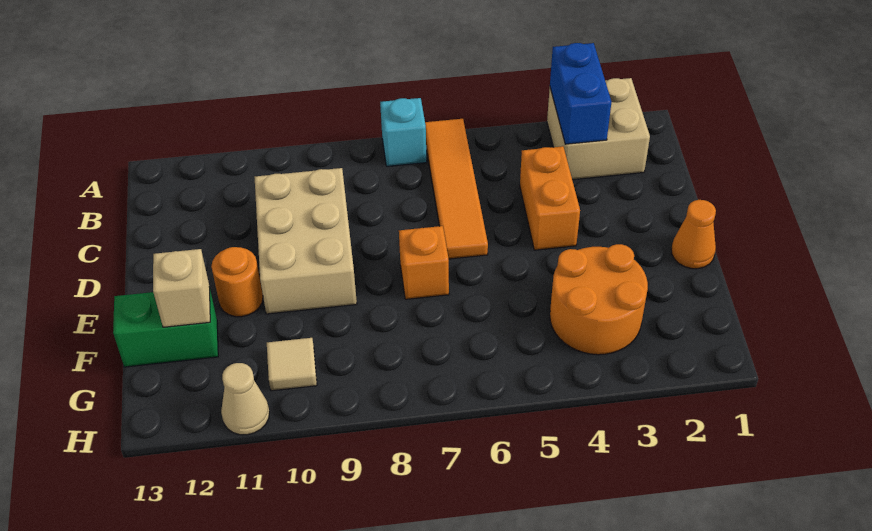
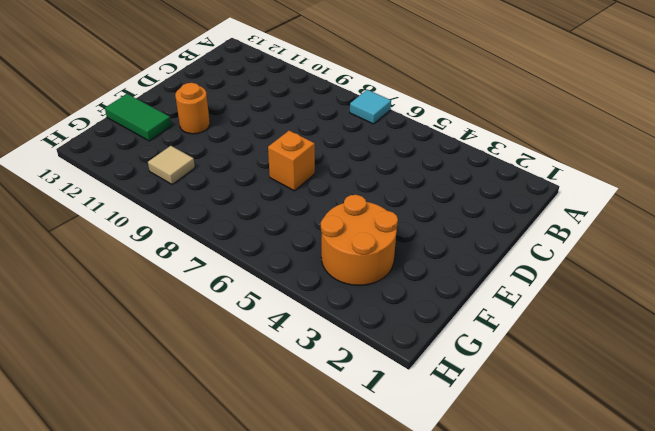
cyan 1x1 tile [350,90,391,124] -> cyan 1x1 brick [380,98,427,166]
green 1x2 tile [105,94,171,141] -> green 1x2 brick [113,291,218,367]
none -> tan 2x2 brick [547,78,650,180]
none -> orange 1x4 tile [425,119,488,259]
none -> orange 1x2 brick [520,146,580,250]

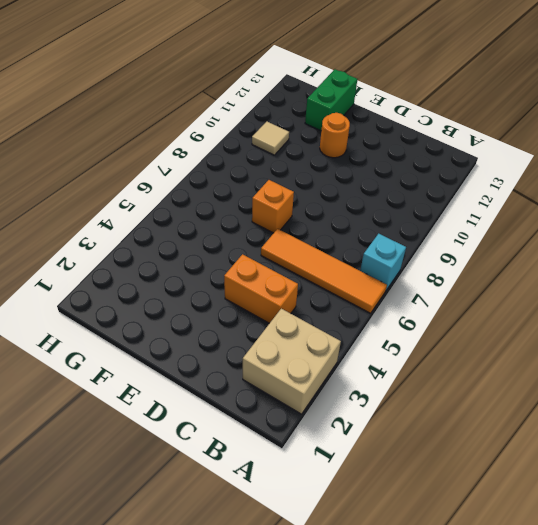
none -> tan 2x3 brick [255,168,357,314]
none -> orange 1x1 cone [671,200,716,269]
none -> orange 2x2 round brick [550,244,648,355]

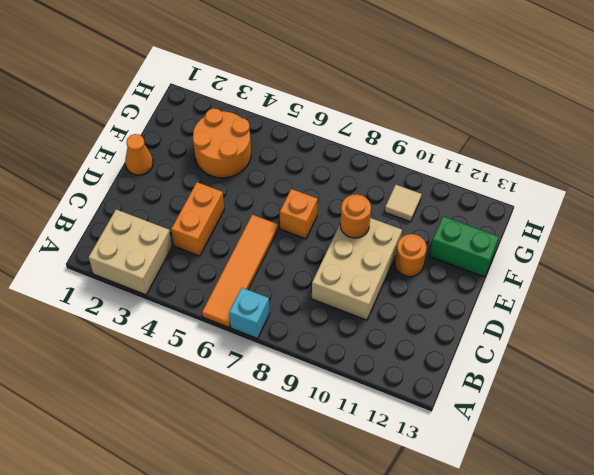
orange 1x1 round brick [340,194,371,238] -> none
none -> tan 1x1 cone [221,363,270,435]
none -> blue 1x2 brick [550,43,611,144]
none -> tan 1x1 brick [153,249,210,327]

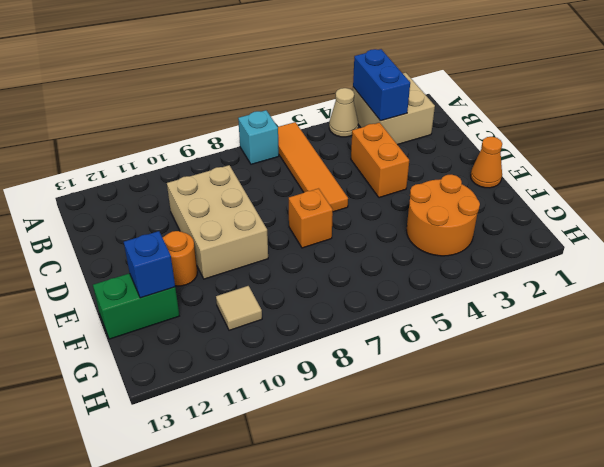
tan 1x1 cone [329,88,358,137] -> tan 1x1 cone moved to [221,363,270,435]
blue 1x1 brick [124,231,175,298] -> tan 1x1 brick [153,249,210,327]

